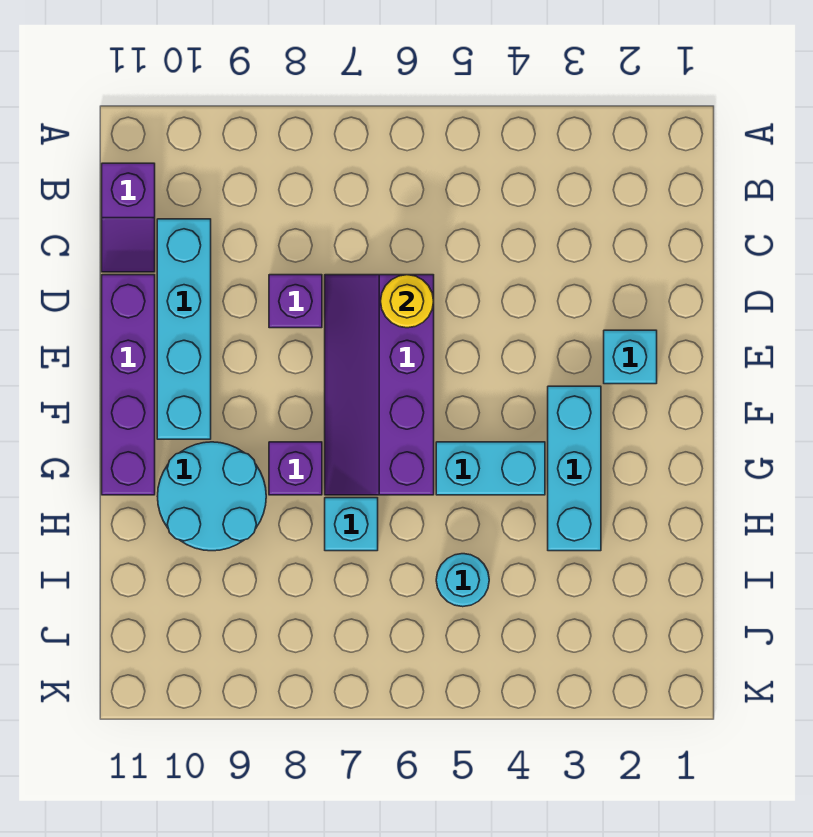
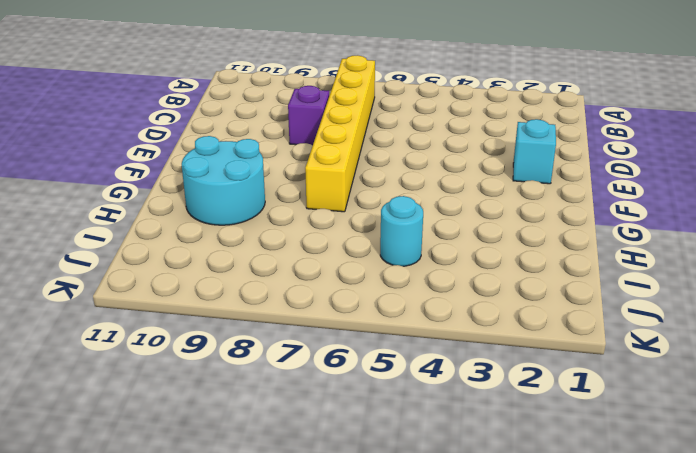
yellow 1x6 brick [305,55,375,212] -> purple 2x4 slope [325,275,434,495]
none -> purple 1x2 slope [102,163,155,272]
none -> cyan 1x4 brick [157,219,211,439]
none -> purple 1x4 brick [102,275,155,495]

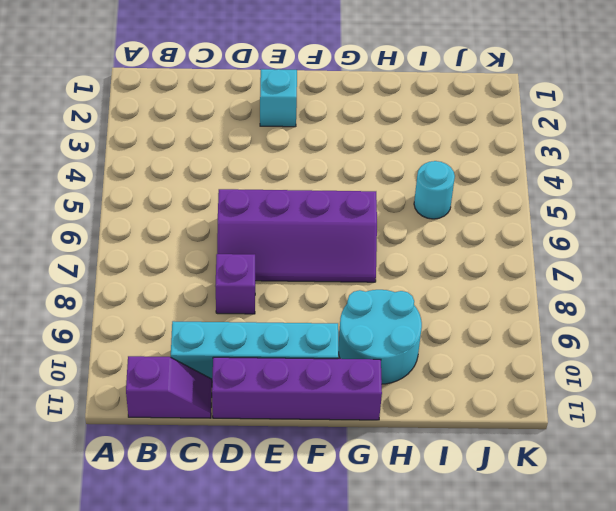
none -> cyan 1x3 brick [548,386,601,551]
none -> cyan 1x2 brick [436,442,545,495]
none -> purple 1x1 brick [269,442,322,495]

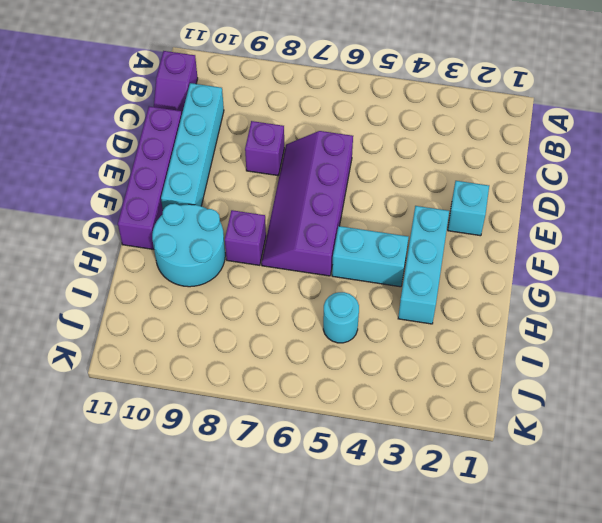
none -> cyan 1x1 brick [325,498,378,551]
none -> yellow 1x1 round brick [381,275,434,328]

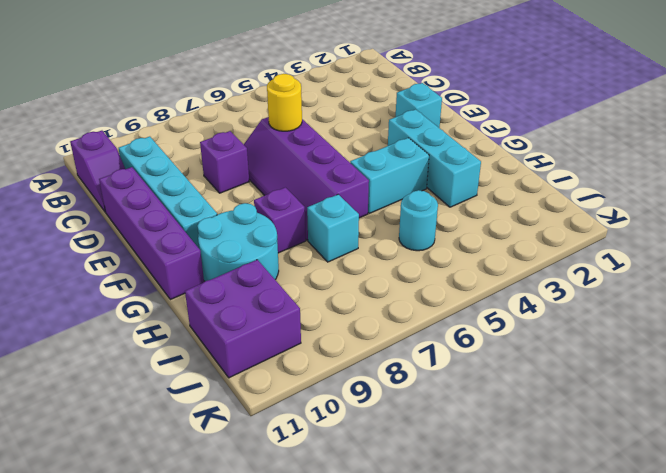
purple 2x2 brick [185,260,301,378] -> none

